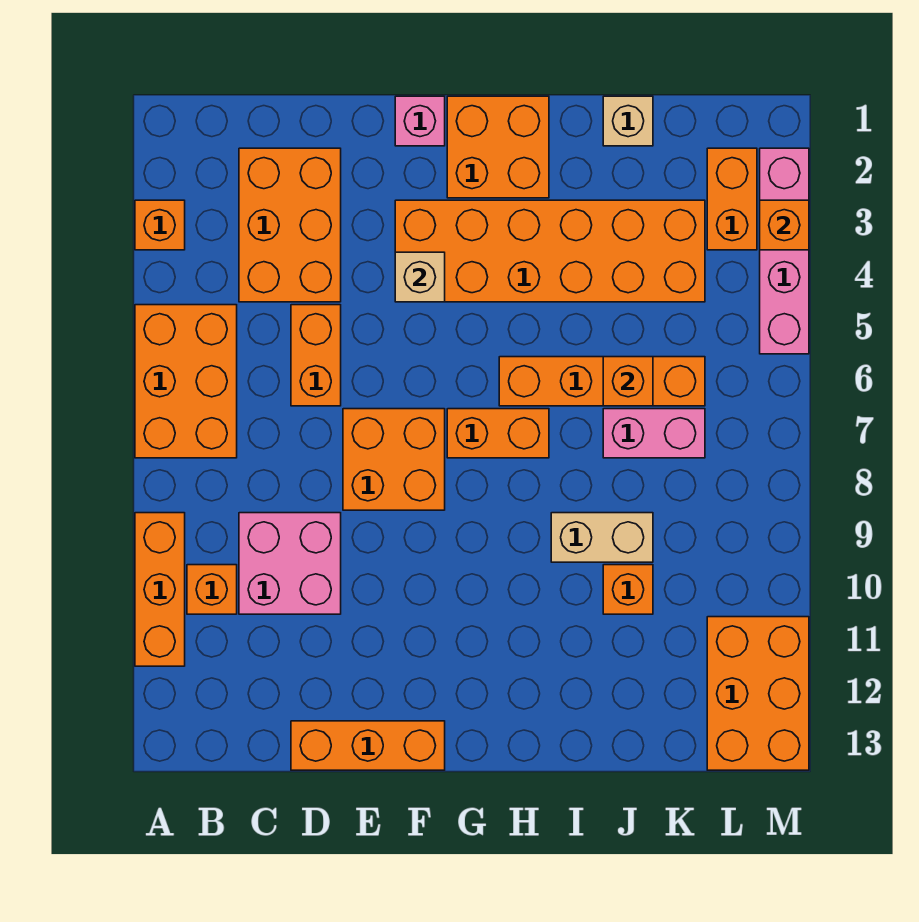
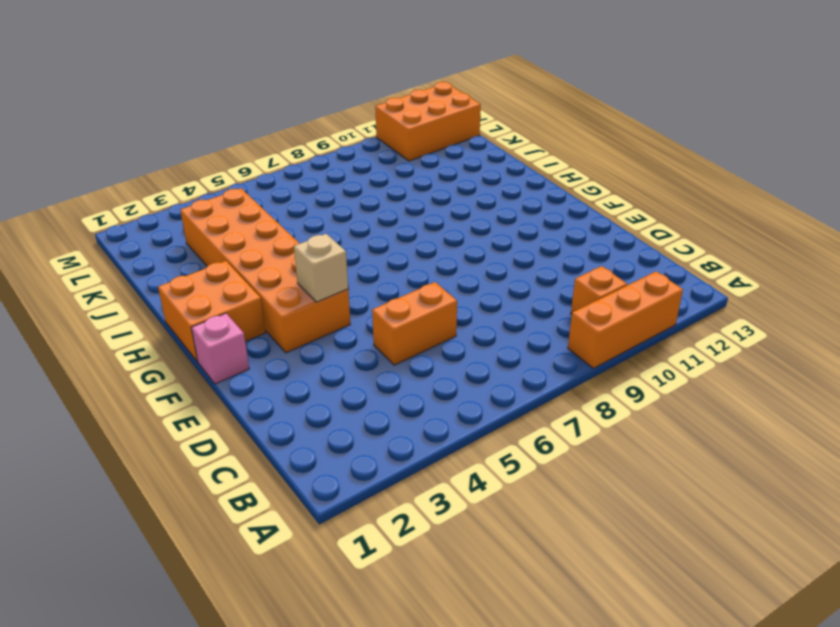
none -> orange 1x1 brick [135,200,185,250]
none -> orange 2x3 brick [135,305,237,458]
none -> orange 2x3 brick [239,148,341,302]

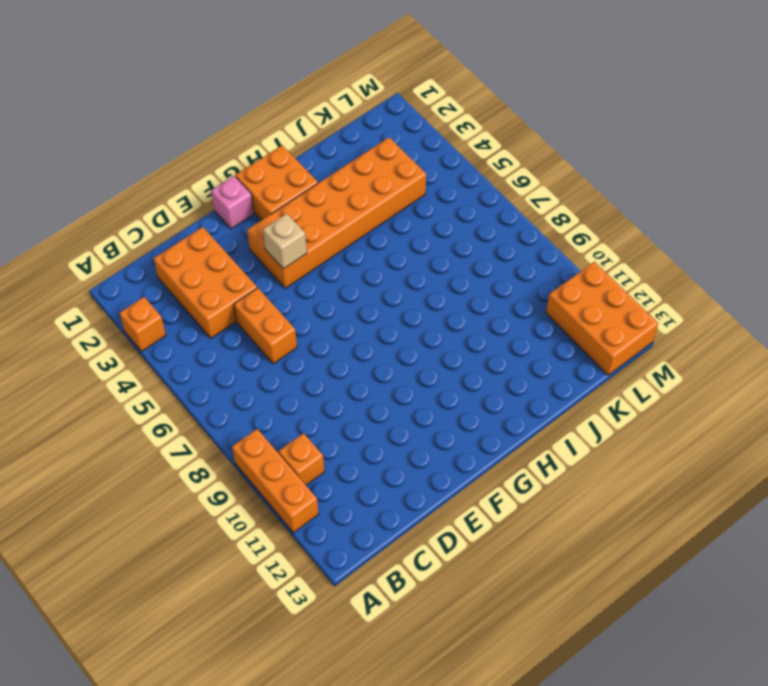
none -> orange 2x3 brick [135,305,237,458]
none -> pink 2x2 brick [239,513,341,614]
none -> orange 1x3 brick [291,721,445,770]

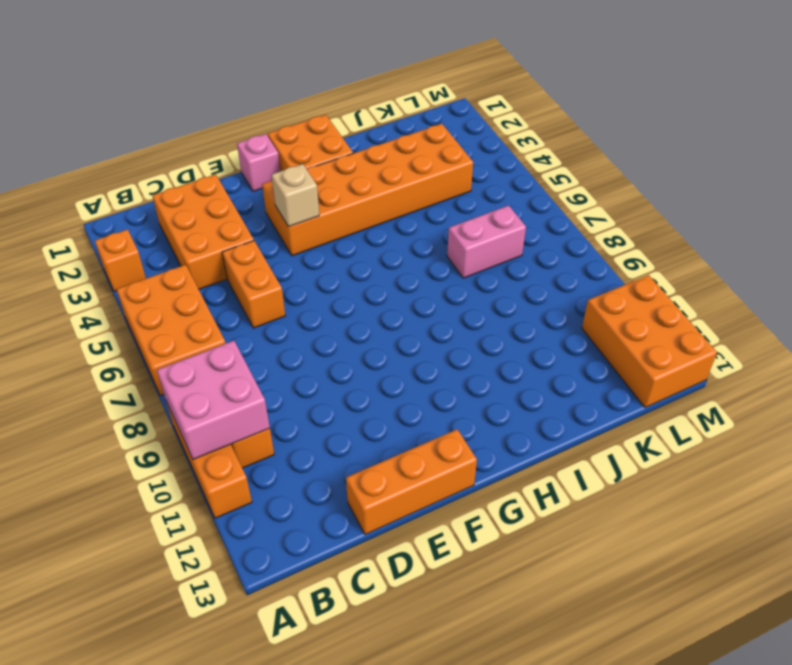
pink 2x2 brick [157,341,270,459] -> pink 2x2 brick moved to [239,513,341,614]
none -> orange 2x2 brick [343,409,445,510]
none -> orange 1x2 brick [447,409,549,458]
none -> orange 1x4 brick [499,357,705,406]

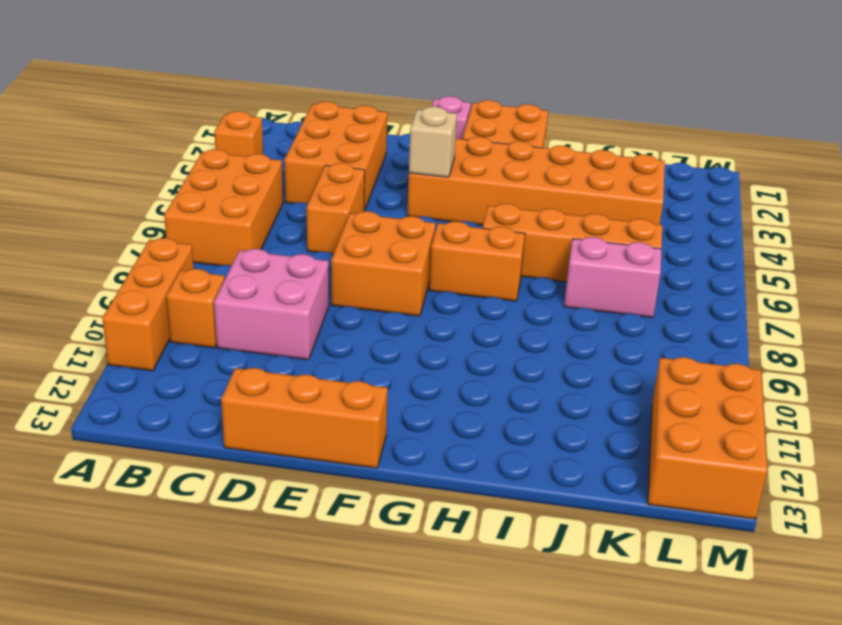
none -> tan 1x2 brick [551,513,653,562]
none -> tan 1x1 brick [603,96,653,146]
none -> orange 1x1 brick [603,565,653,614]

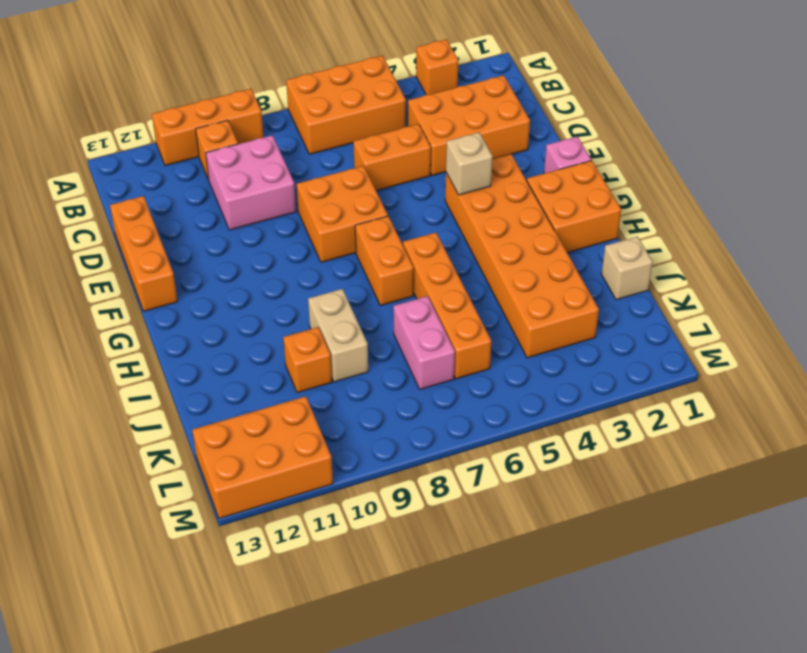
none -> orange 1x2 brick [707,148,757,250]
none -> pink 1x4 brick [760,148,809,354]
none -> orange 1x1 brick [603,357,653,406]

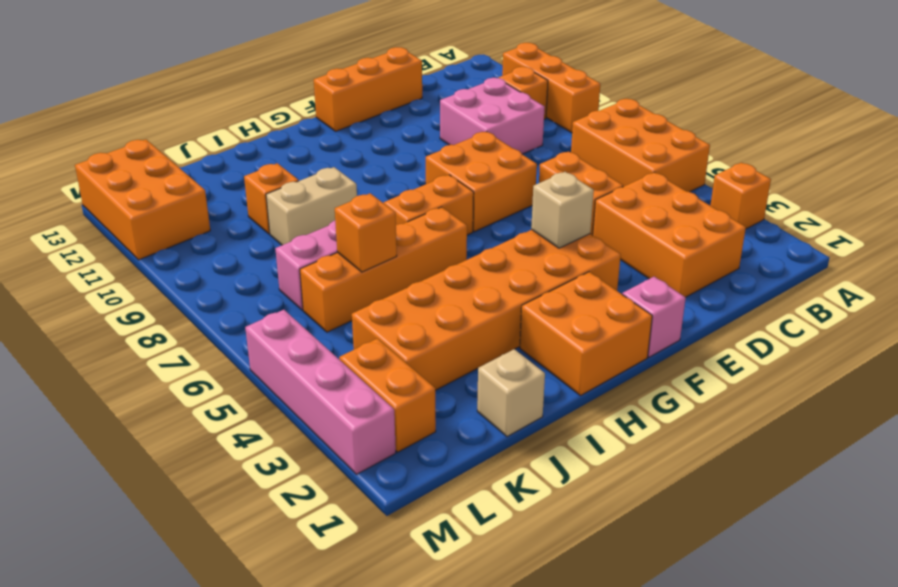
none -> orange 1x1 brick [760,200,809,250]

